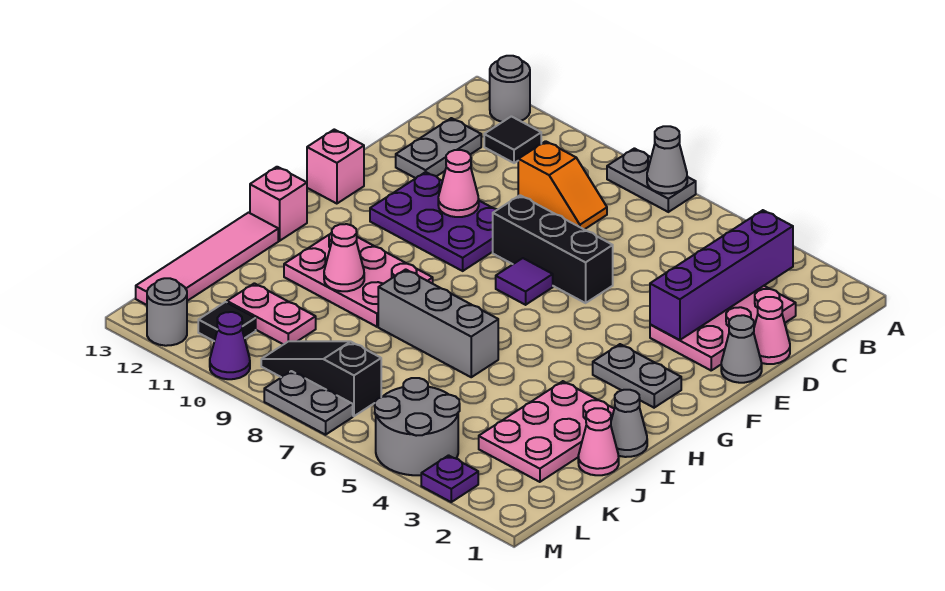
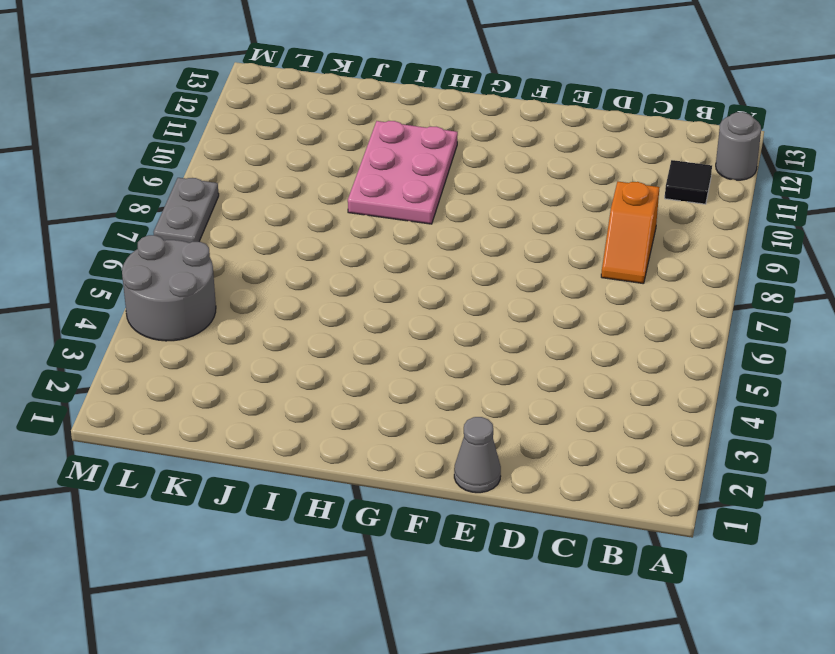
none -> grey 1x2 plate [607,148,696,212]
none -> pink 2x3 plate [650,286,796,370]
none -> grey 1x2 plate [396,118,481,178]
none -> pink 1x1 cone [754,297,790,364]

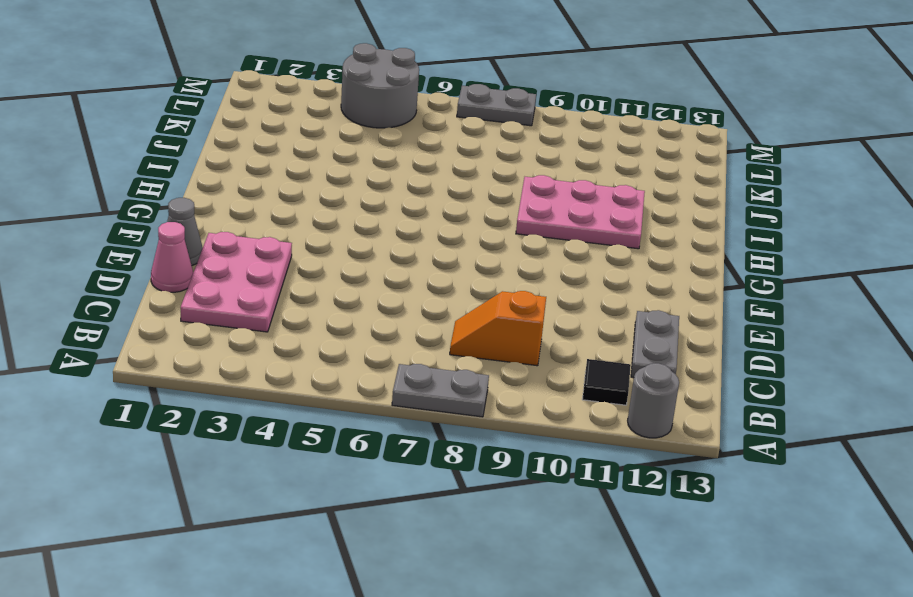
none -> black 1x3 brick [493,195,613,303]
none -> purple 2x3 plate [370,172,497,271]
none -> purple 1x1 tile [496,258,553,305]
none -> pink 1x1 brick [307,129,364,204]

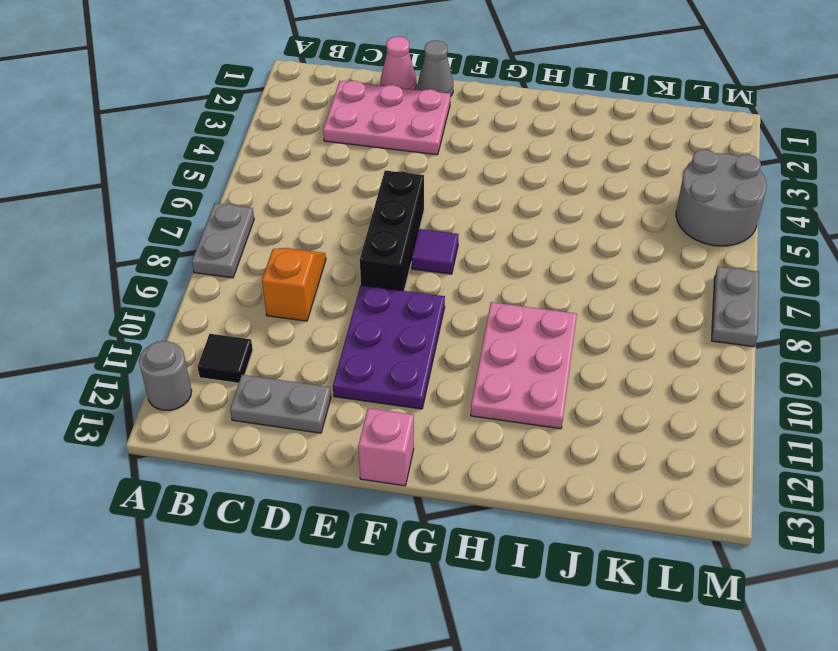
none -> grey 1x2 plate [593,344,681,408]
none -> pink 1x1 brick [250,167,307,241]
none -> grey 1x1 cone [611,390,647,457]
none -> pink 2x3 plate [479,381,614,482]

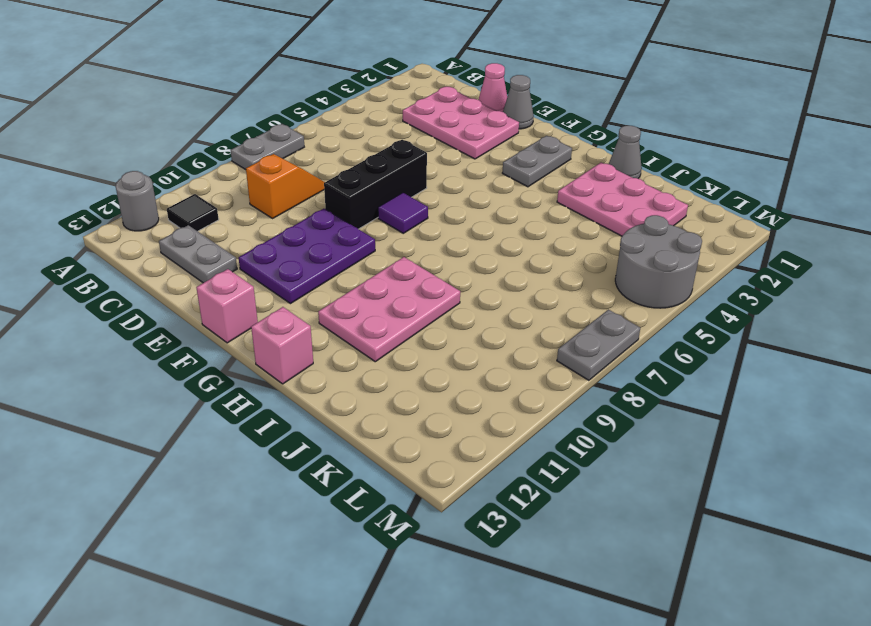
none -> grey 1x3 brick [378,269,498,377]
none -> pink 1x4 tile [136,213,278,305]
none -> pink 1x1 cone [578,408,619,475]
none -> pink 1x2 plate [227,283,316,345]

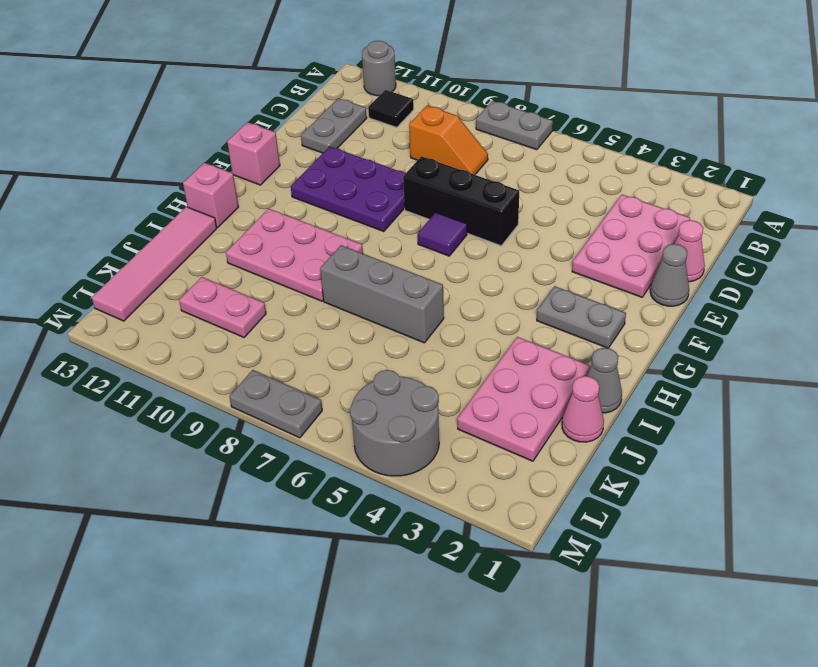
none -> black 1x3 slope [261,341,381,416]
none -> black 1x1 tile [198,302,256,341]
none -> purple 1x1 plate [421,455,478,502]
none -> purple 1x1 cone [210,312,250,379]

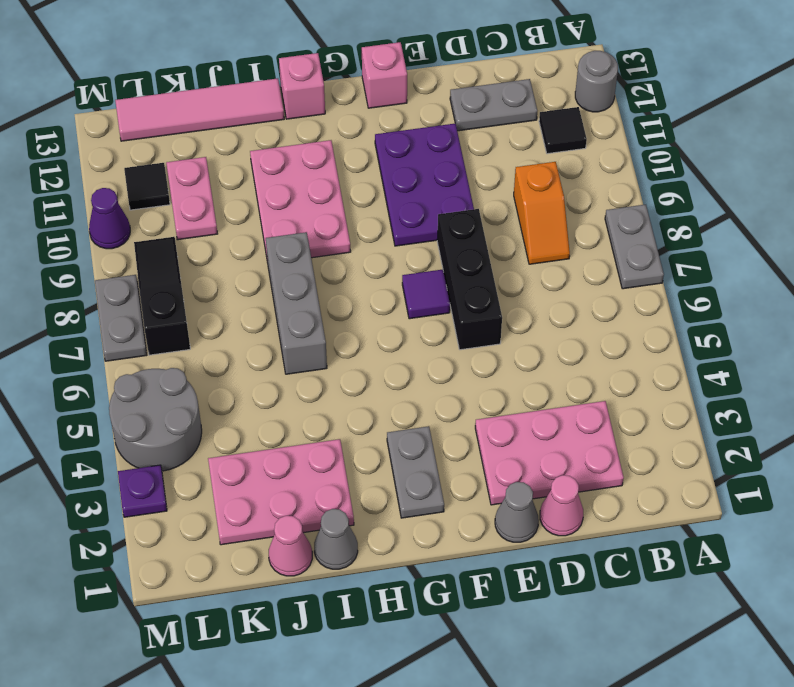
none -> grey 1x1 round brick [147,278,187,346]
none -> grey 1x1 cone [647,126,687,193]
none -> purple 1x4 brick [650,210,793,340]
none -> pink 1x1 cone [438,150,479,217]

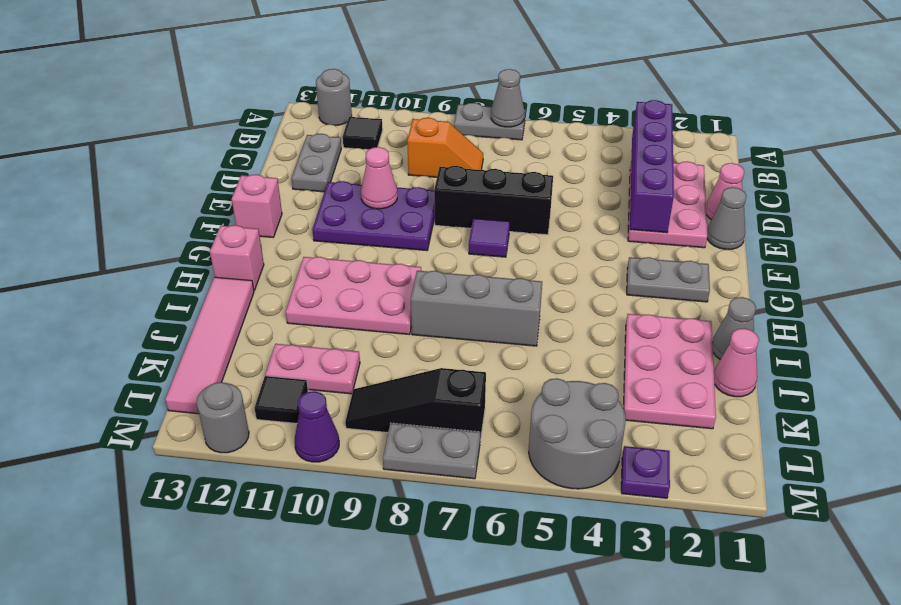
none -> pink 1x1 cone [324,224,364,291]

